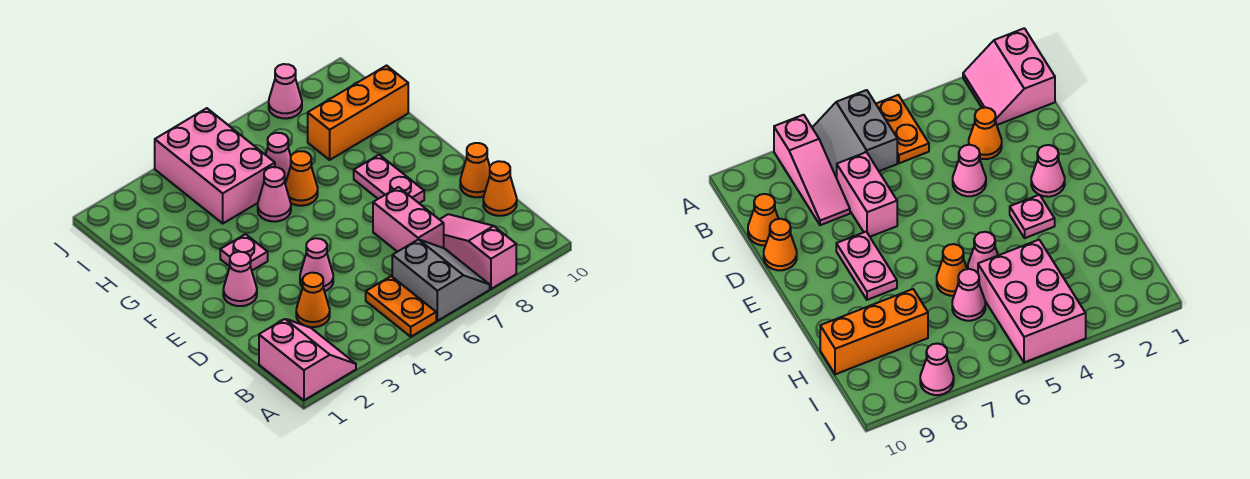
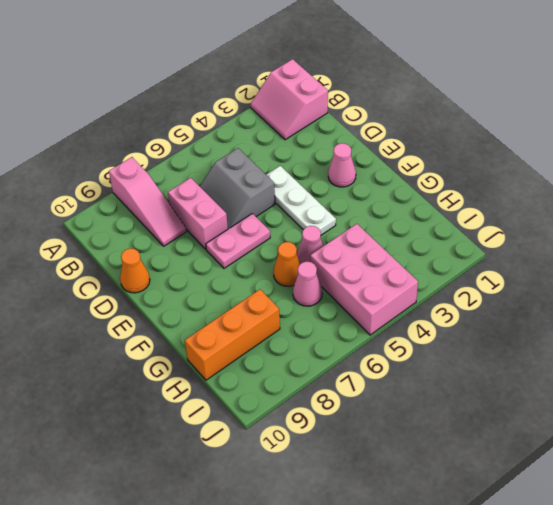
grey 2x2 slope [200,148,275,229] -> grey 2x2 slope moved to [392,239,490,321]
white 1x3 plate [266,166,336,235] -> pink 1x1 cone [300,238,333,291]
pink 1x2 plate [206,214,270,268] -> pink 1x2 plate turned to [354,155,424,203]
none -> orange 1x2 plate [366,276,436,337]
none -> orange 1x1 cone [296,273,330,327]
none -> orange 1x1 cone [483,161,517,216]

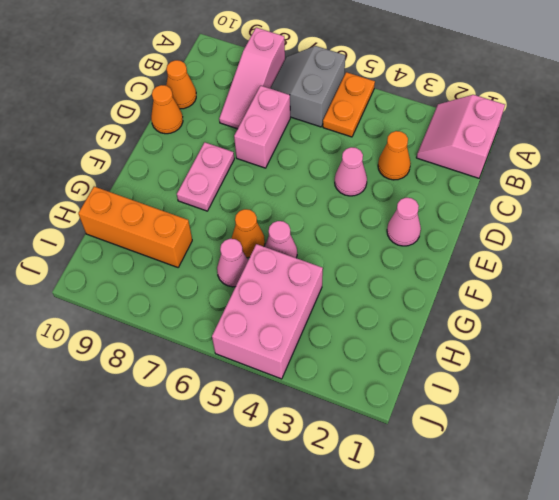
none -> pink 1x1 plate [220,234,268,270]
none -> pink 1x1 cone [269,64,302,119]

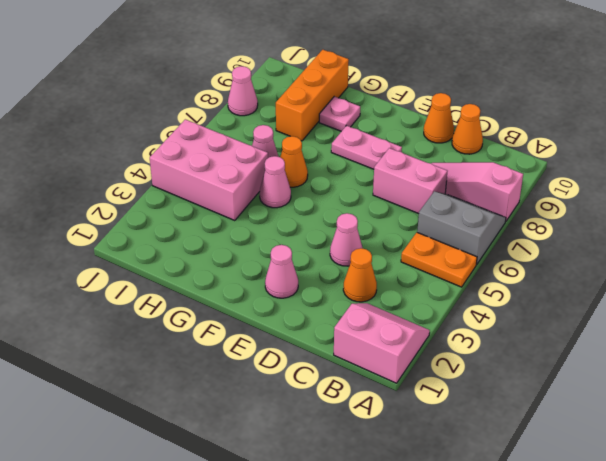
pink 1x1 plate [319,97,360,131] -> pink 1x1 plate moved to [220,234,268,270]

